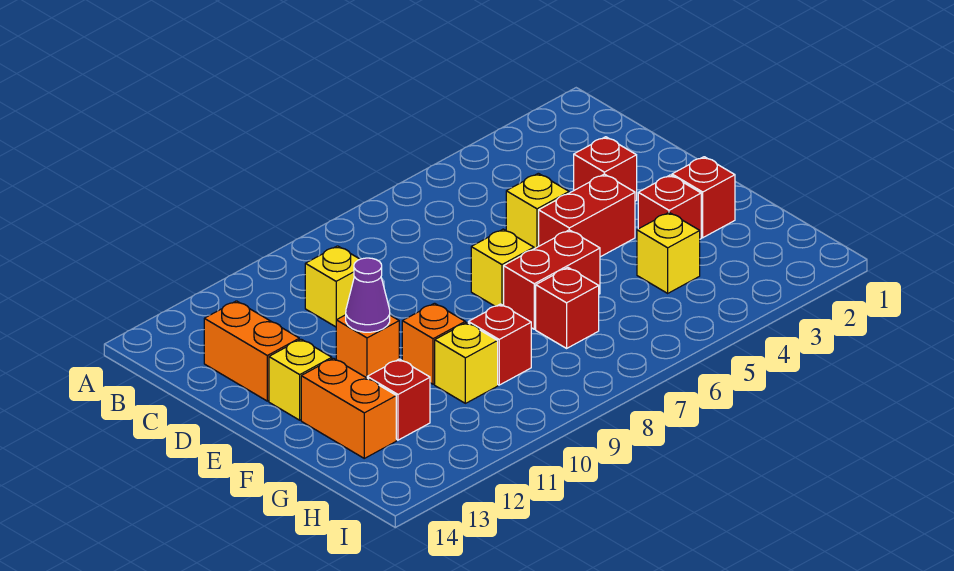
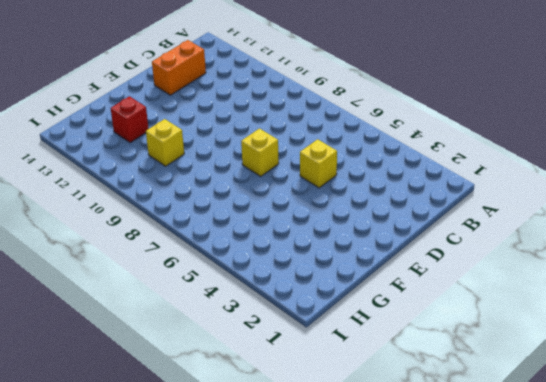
none -> yellow 1x1 brick [305,246,360,327]
none -> red 1x1 brick [574,137,637,201]
none -> red 1x2 brick [539,174,635,257]

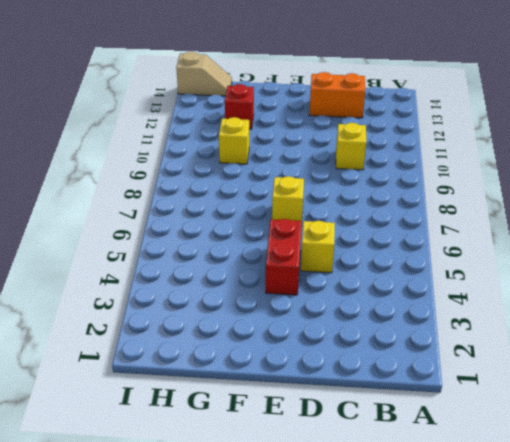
tan 1x2 slope [176,52,232,96] -> none
none -> red 1x1 brick [574,137,637,201]
none -> orange 1x1 brick [336,315,399,378]
none -> yellow 1x1 brick [269,339,332,420]

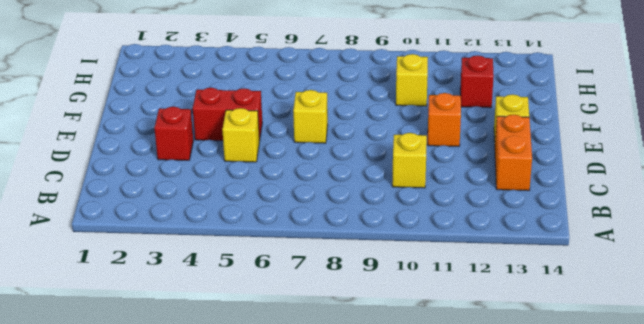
none -> red 1x1 brick [672,157,735,238]
none -> red 1x1 brick [638,175,701,239]
none -> red 1x2 brick [504,230,600,329]

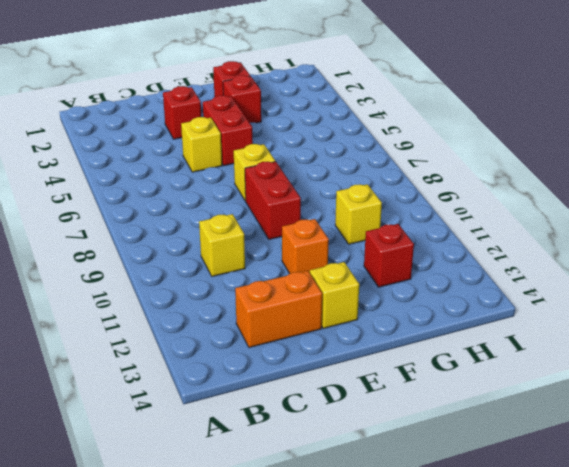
red 1x2 brick [245,161,301,239] -> red 1x2 brick moved to [504,230,600,329]
none -> orange 1x1 brick [402,303,465,384]
none -> orange 1x2 brick [301,358,396,458]
none -> yellow 1x1 brick [637,213,700,293]

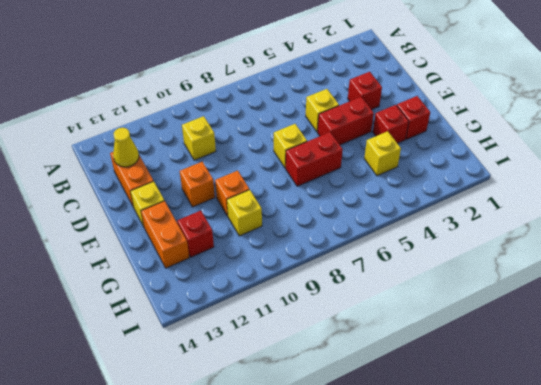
yellow 1x1 cone [113,128,139,167] -> none
none -> red 1x1 brick [536,268,599,348]
none -> red 1x1 brick [468,304,531,385]
none -> purple 1x1 cone [346,258,390,332]

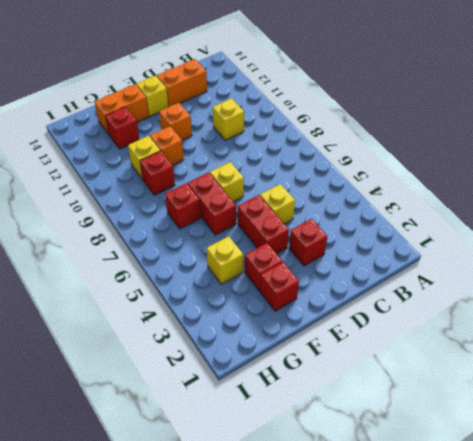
none -> purple 1x1 cone [346,258,390,332]

